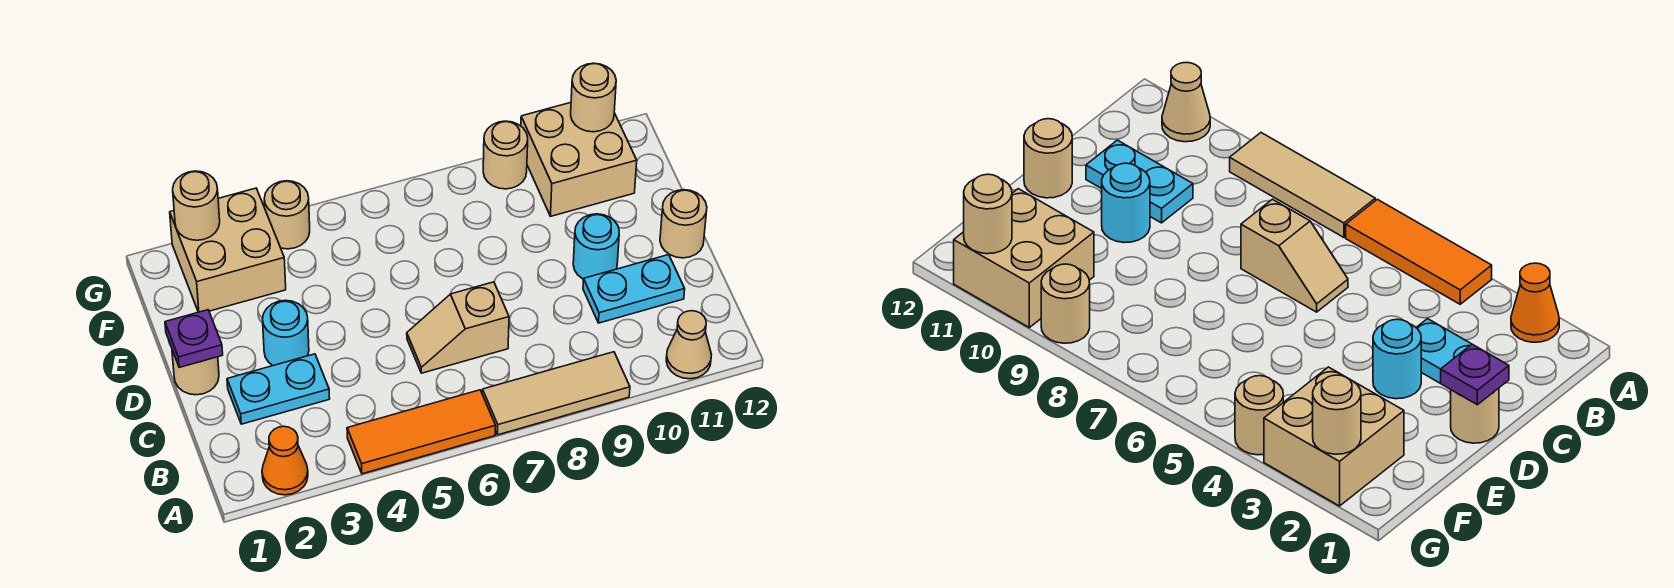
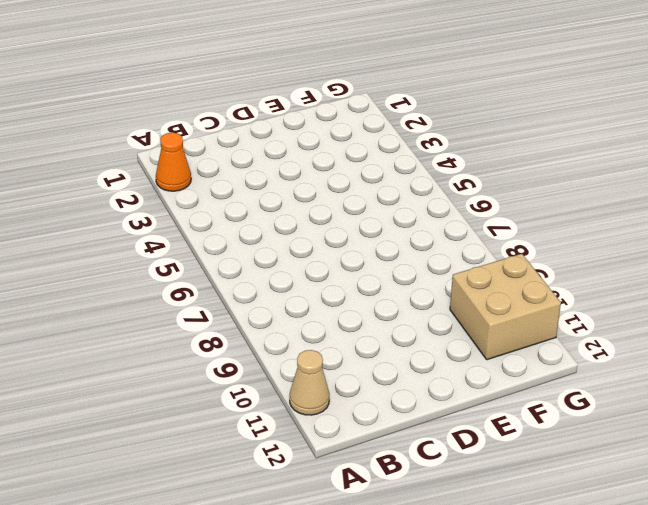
none -> orange 1x3 tile [347,390,496,474]
none -> tan 1x3 tile [482,352,630,435]
none -> cyan 1x2 plate [227,354,330,424]

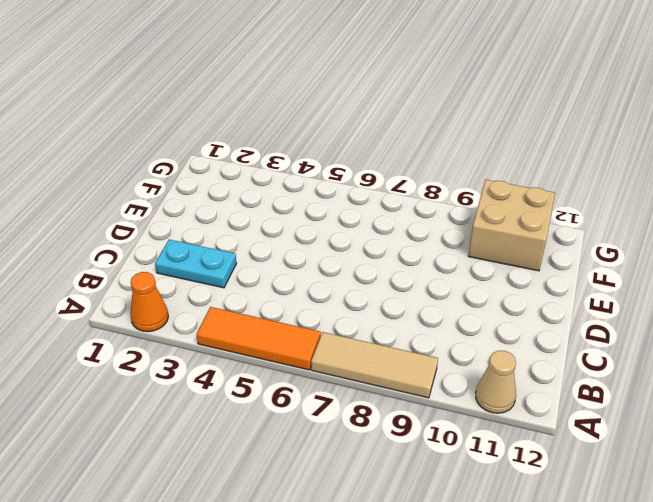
none -> tan 1x2 slope [407,282,509,373]
none -> cyan 1x2 plate [583,255,685,323]
none -> tan 1x1 round brick [172,350,219,395]

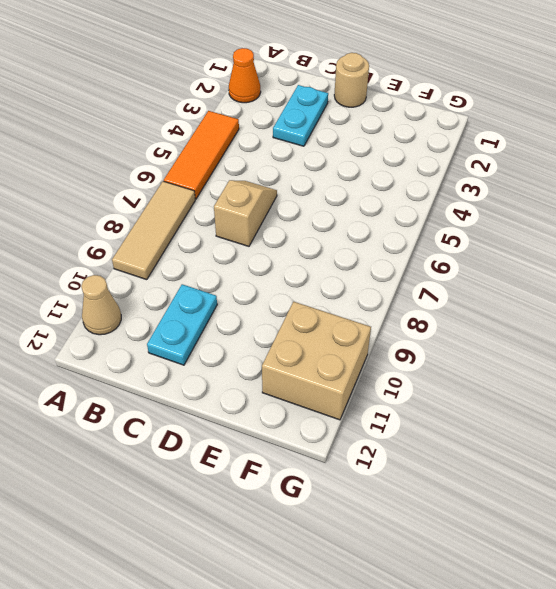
none -> cyan 1x1 round brick [263,300,309,366]
none -> cyan 1x1 round brick [573,214,619,279]
none -> tan 1x1 round brick [660,190,707,258]

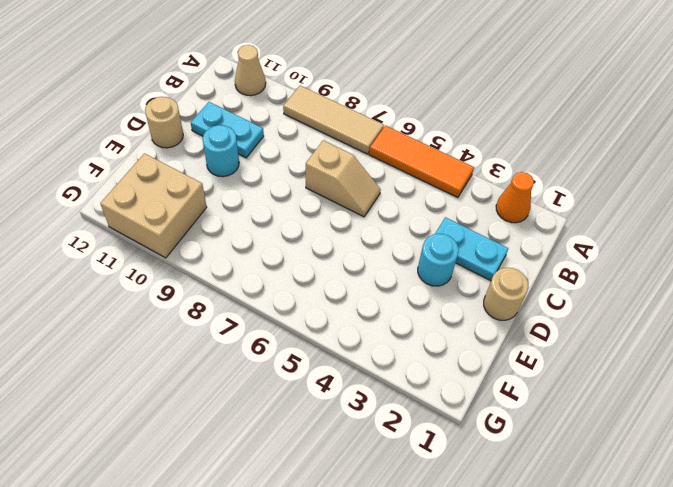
none -> tan 2x2 brick [170,188,286,312]
none -> tan 1x1 round brick [264,181,310,249]
none -> tan 1x1 round brick [483,121,528,189]

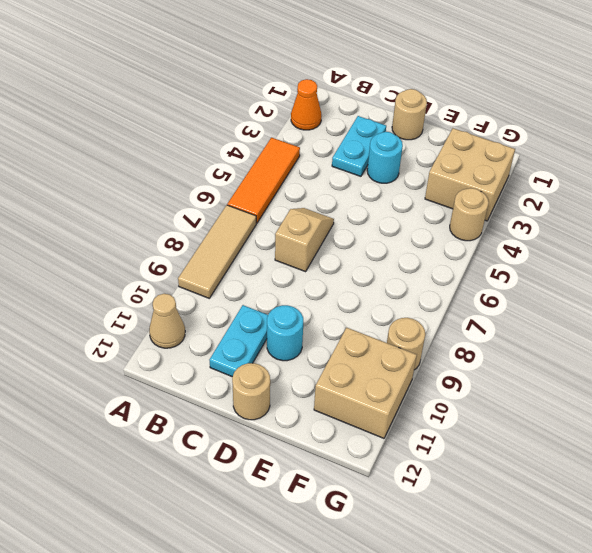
none -> purple 1x1 plate [165,310,223,368]
none -> tan 1x1 round brick [173,171,220,240]
none -> tan 1x1 round brick [571,63,616,132]

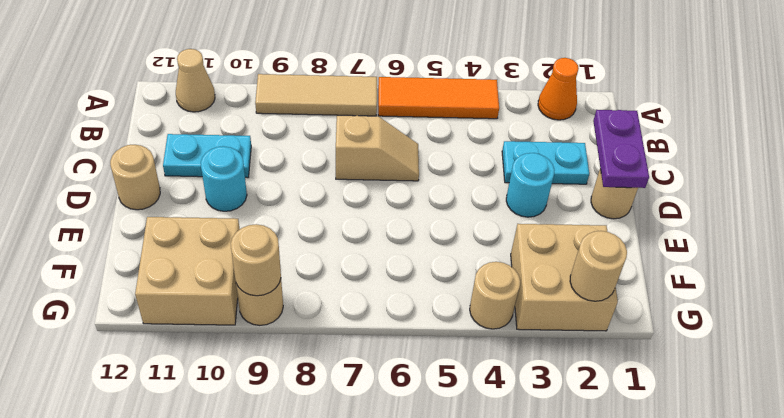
purple 1x2 plate [593,110,649,188] -> purple 1x1 plate [165,310,223,368]
tan 1x1 round brick [231,224,281,296] -> tan 1x1 round brick moved to [571,63,616,132]

